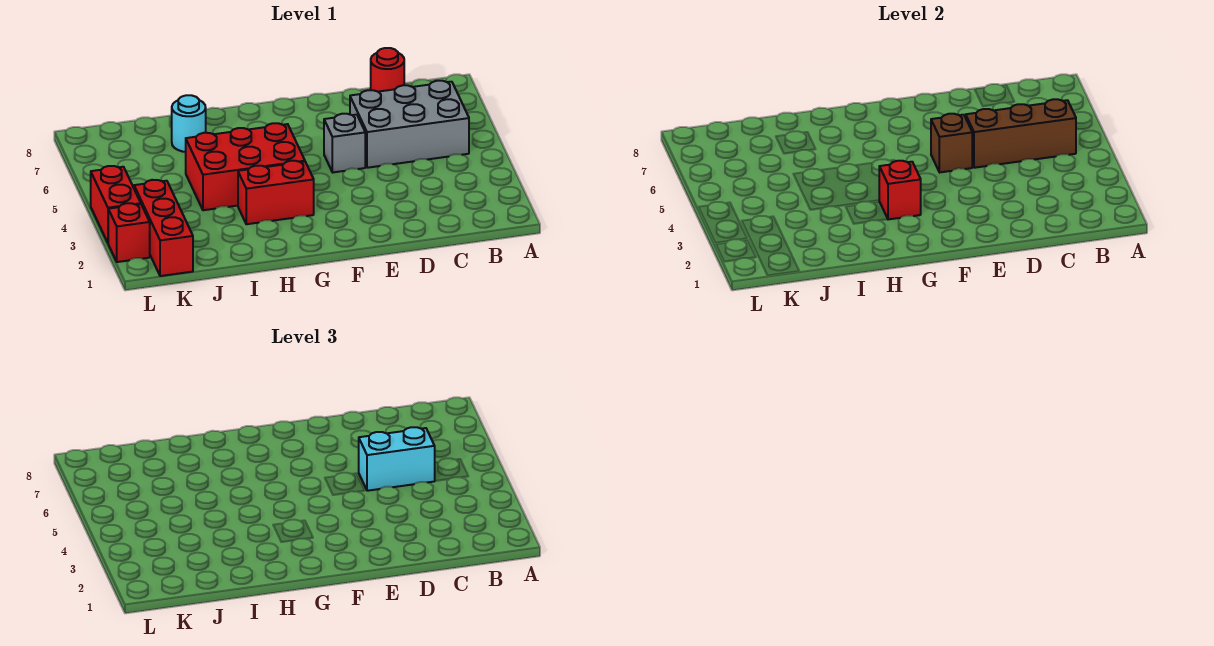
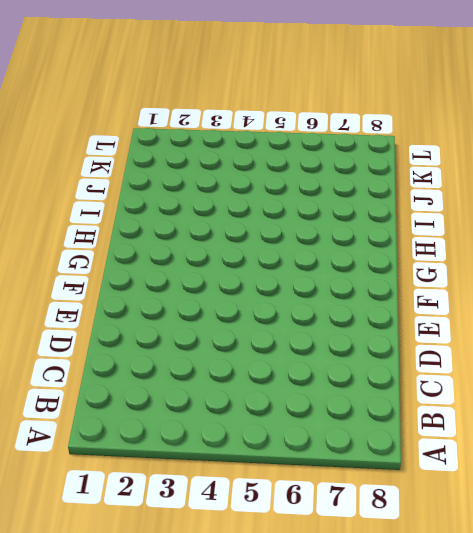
none -> grey 2x3 brick [350,81,469,168]
none -> red 1x1 round brick [371,48,404,92]
none -> grey 1x1 brick [324,114,365,172]

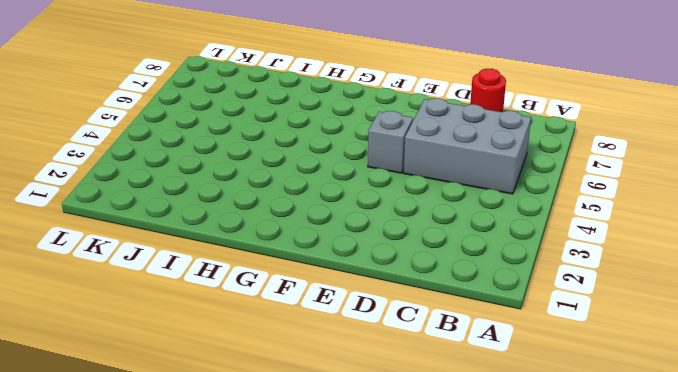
none -> red 1x2 brick [238,161,314,224]
none -> red 2x3 brick [186,123,305,210]
none -> cyan 1x1 round brick [172,95,206,152]

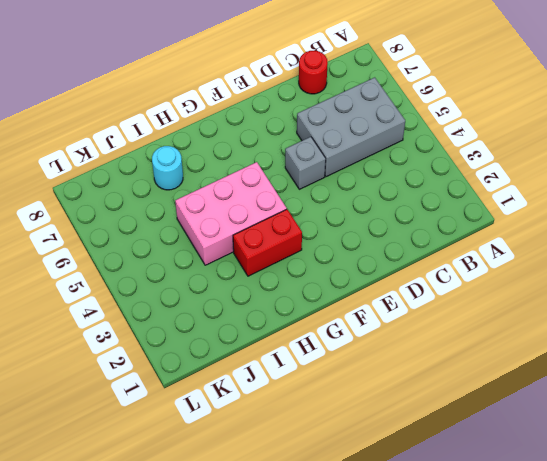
pink 2x3 brick [175,162,287,265] -> red 2x3 brick [186,123,305,210]
none -> red 1x3 brick [134,180,193,276]
none -> red 1x1 brick [108,203,150,262]
none -> red 1x2 brick [91,166,141,243]

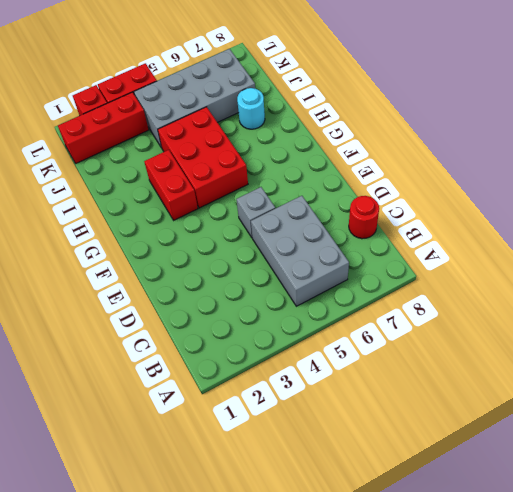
grey 2x4 brick [134,49,255,148] -> none
none -> brown 1x3 brick [966,99,1076,168]
none -> brown 1x1 brick [931,114,972,172]
none -> red 1x1 brick [879,161,921,219]

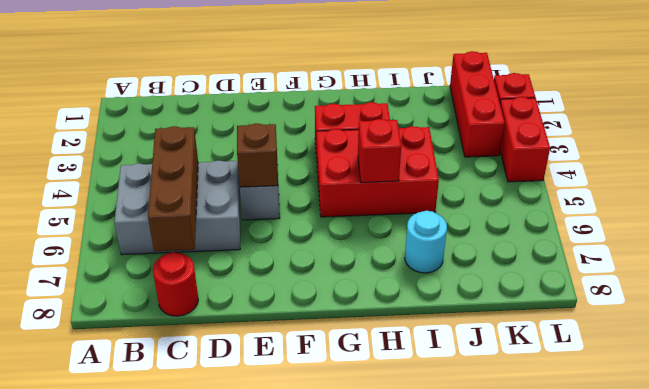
brown 1x3 brick [148,126,198,251] -> brown 1x3 brick turned to [966,99,1076,168]
red 1x1 brick [358,119,401,183] -> red 1x1 brick moved to [879,161,921,219]
none -> cyan 1x2 brick [359,427,435,491]

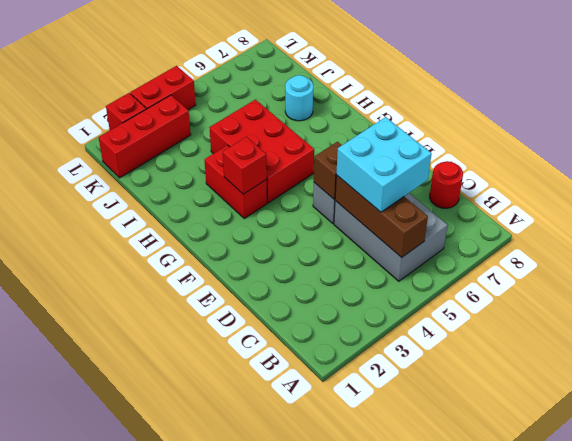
cyan 2x2 brick [336,117,432,212] -> cyan 1x2 brick [359,427,435,491]

